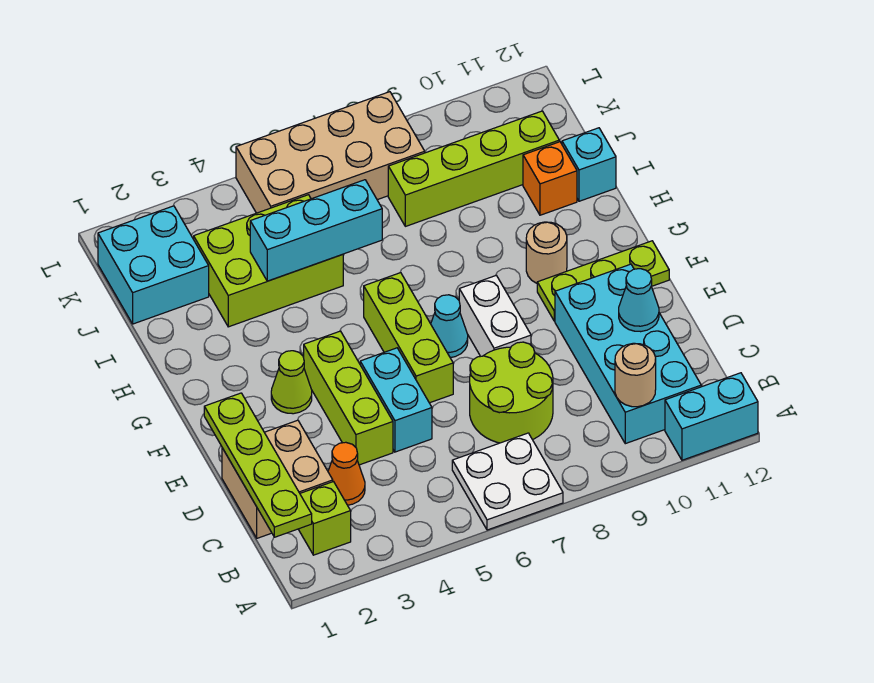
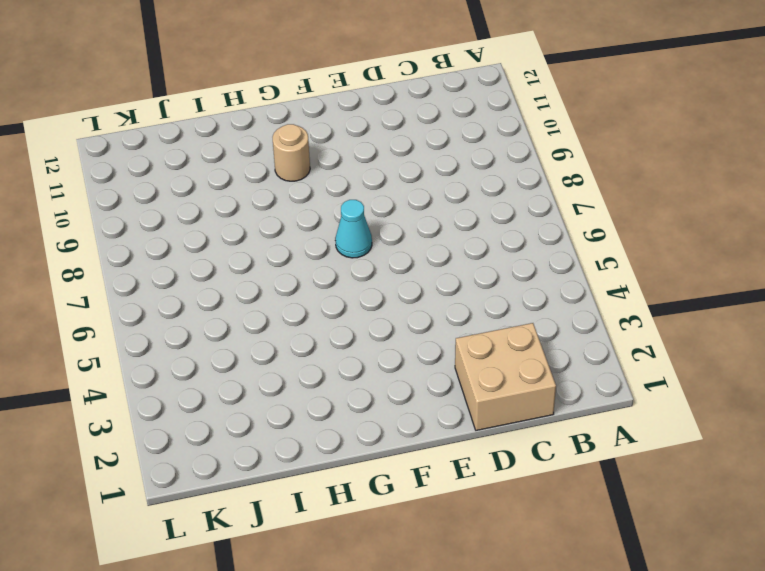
none -> white 2x2 plate [452,433,563,530]
none -> cyan 1x2 brick [665,373,758,460]
none -> lime 1x1 brick [298,482,351,555]

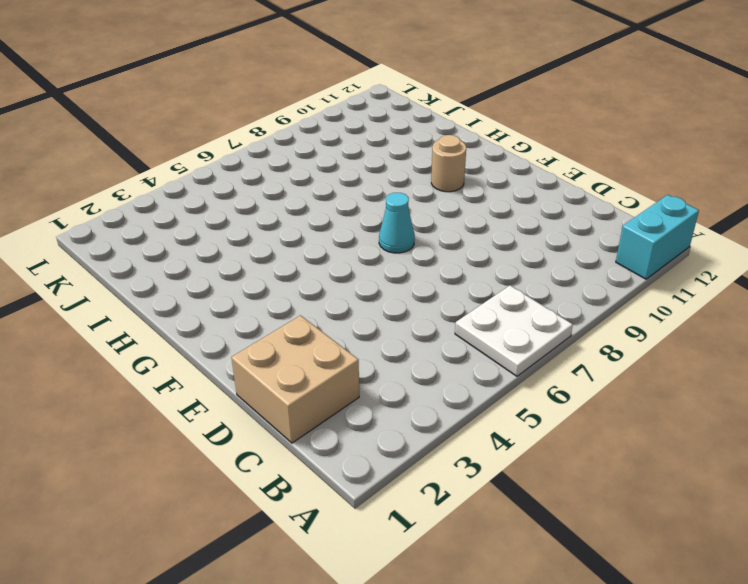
none -> lime 1x1 brick [298,482,351,555]
none -> cyan 2x4 brick [555,264,701,444]
none -> orange 1x1 cone [328,442,365,505]

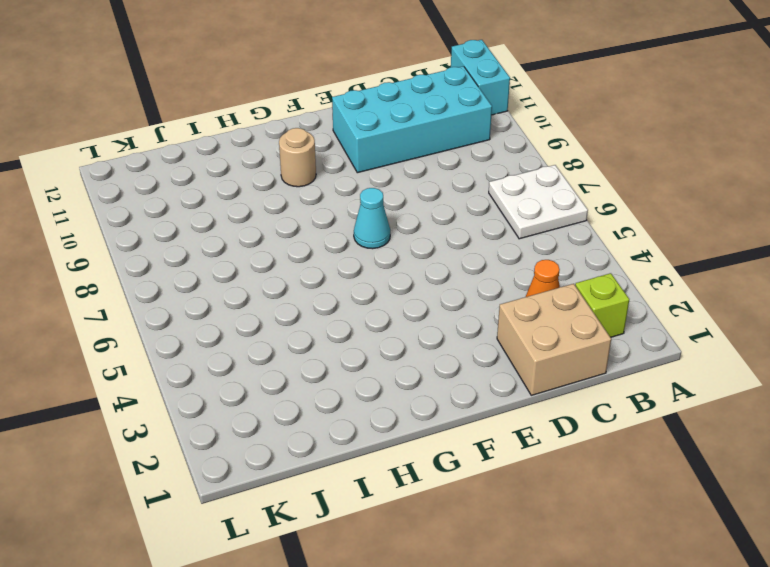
none -> lime 2x2 round brick [470,342,553,443]
none -> lime 1x3 brick [304,331,393,465]
none -> cyan 1x2 brick [360,348,432,452]

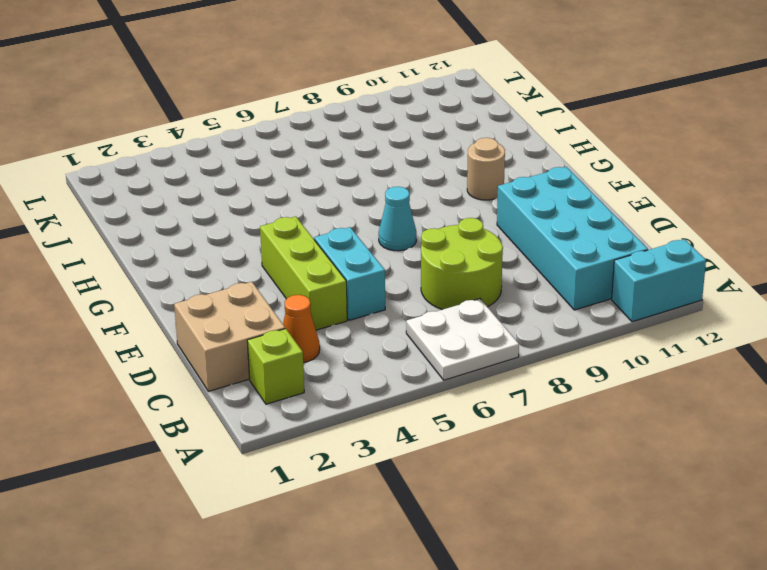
none -> lime 1x3 brick [364,273,453,403]
none -> white 1x2 brick [459,276,531,356]
none -> lime 1x1 cone [271,351,312,414]

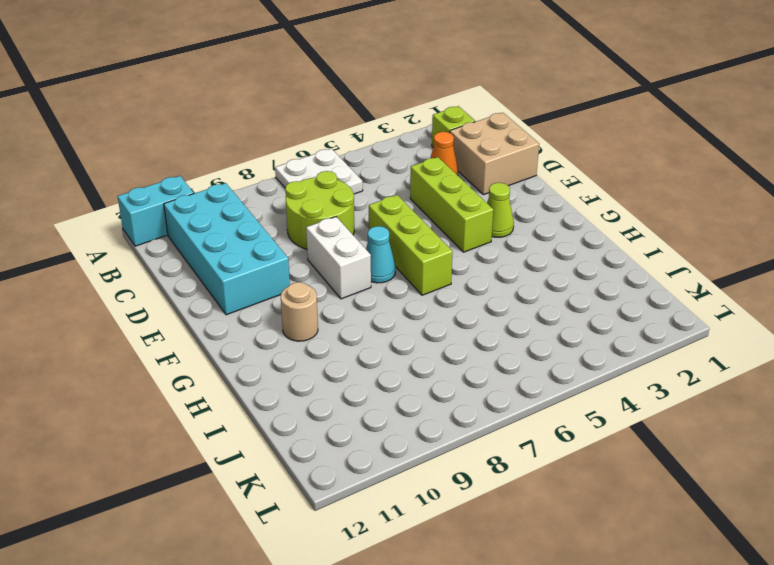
none -> cyan 1x2 brick [360,348,432,452]
none -> lime 1x3 plate [537,241,669,321]
none -> lime 2x3 brick [194,195,343,327]

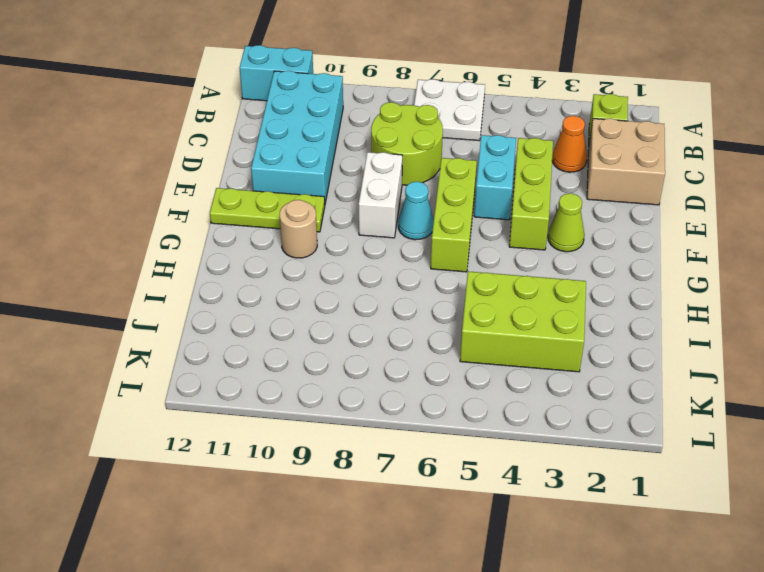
none -> orange 1x1 brick [523,142,577,215]
none -> cyan 1x1 brick [562,128,616,201]
none -> cyan 2x2 brick [98,206,209,324]

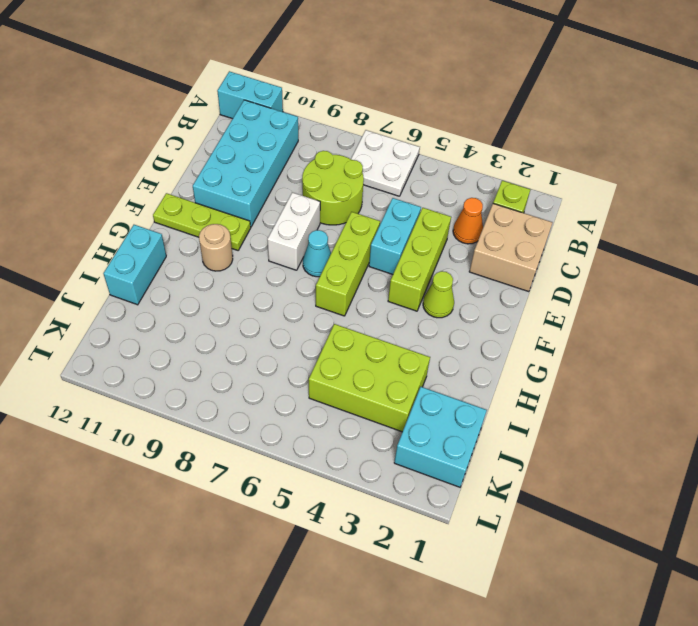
cyan 1x2 brick [103,225,166,305] -> cyan 1x1 brick [562,128,616,201]
none -> orange 1x1 brick [523,142,577,215]
none -> lime 1x4 brick [388,111,559,226]
none -> tan 2x4 brick [236,92,425,213]

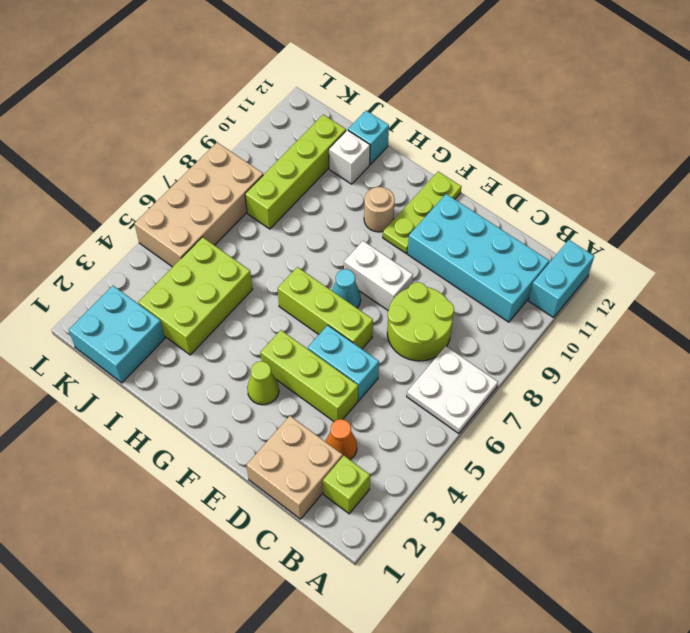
white 1x1 brick [329,130,370,184] -> orange 1x1 brick [523,142,577,215]
none -> lime 1x4 plate [204,393,312,537]
none -> tan 1x1 round brick [615,343,656,407]
none -> cyan 1x1 cone [619,269,659,332]

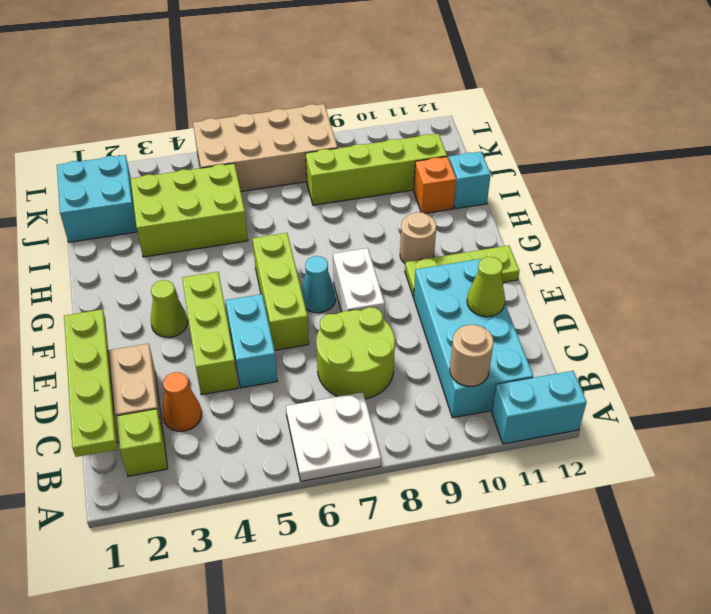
lime 1x1 cone [467,257,505,317] -> cyan 1x1 cone [619,269,659,332]
none -> cyan 1x3 brick [250,180,382,281]

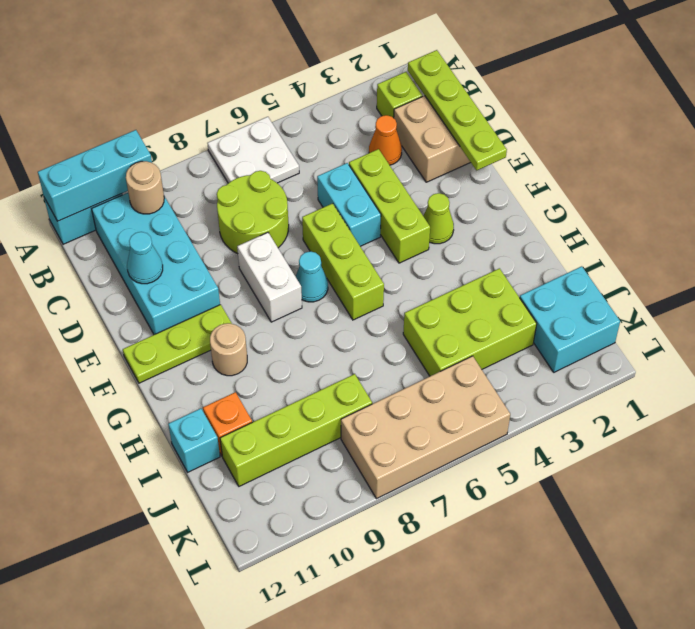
cyan 1x3 brick [38,130,152,221] -> cyan 1x3 brick moved to [250,180,382,281]

